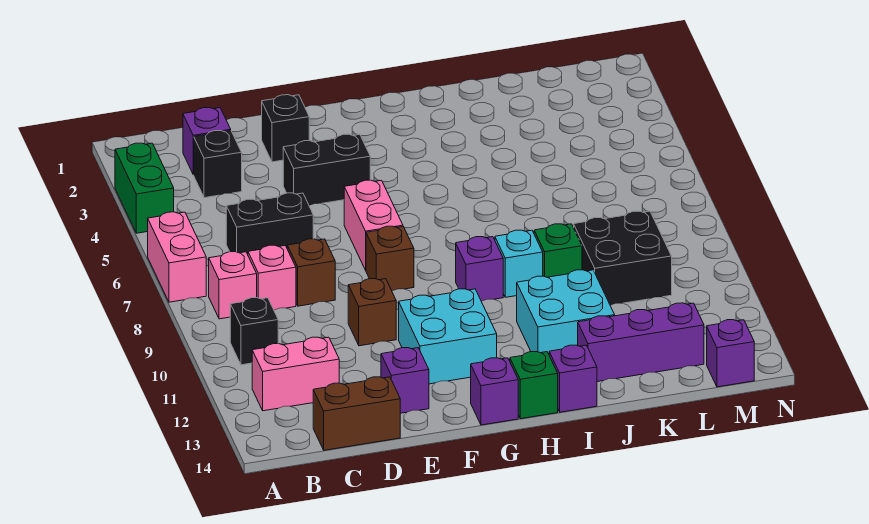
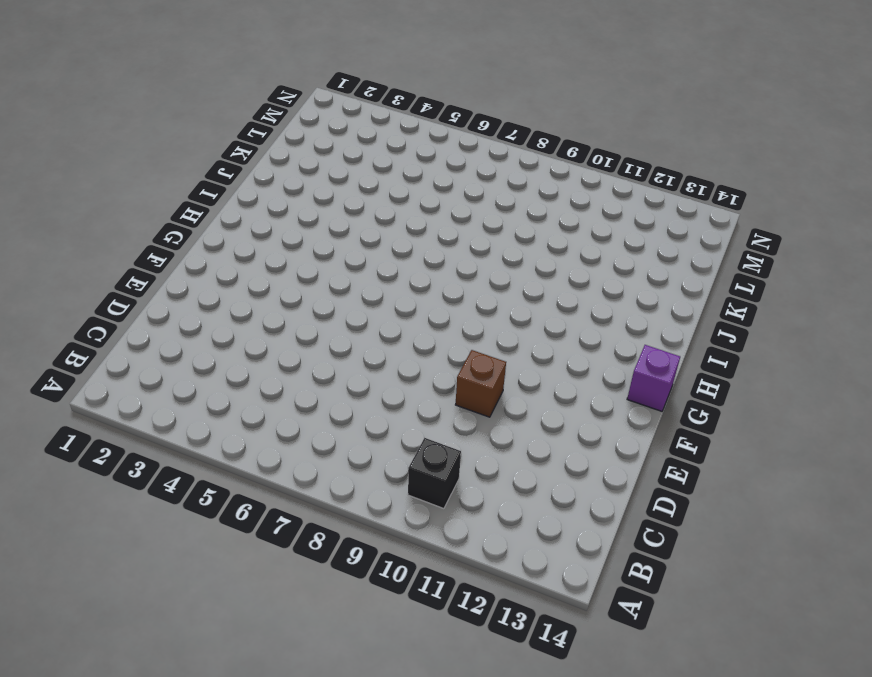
none -> green 1x2 brick [115,143,174,233]
none -> pink 1x2 brick [148,212,206,302]
none -> pink 1x1 brick [209,252,257,319]

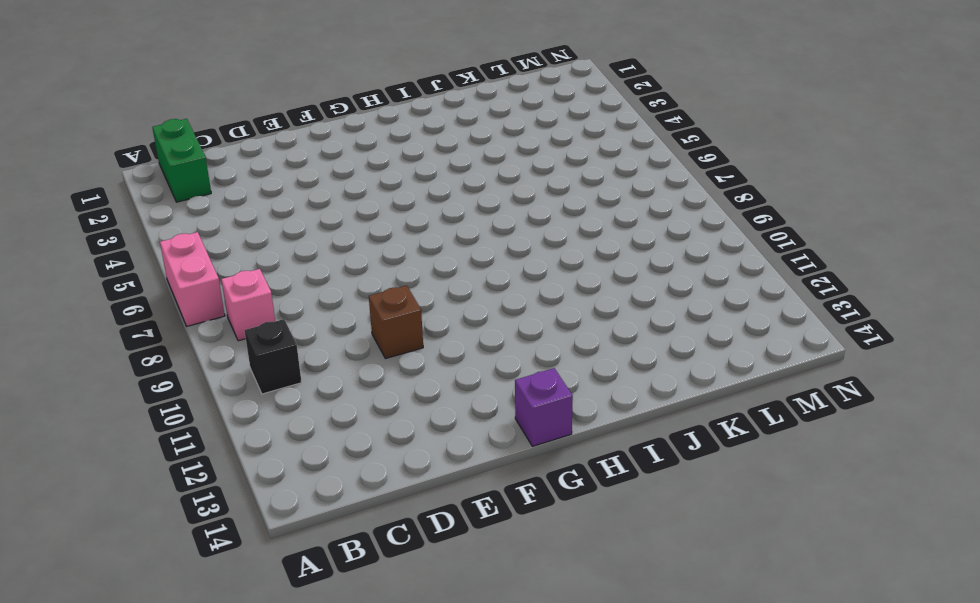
green 1x2 brick [152,119,211,202] -> green 1x2 brick moved to [115,143,174,233]
none -> pink 1x2 brick [252,337,339,411]
none -> purple 1x1 brick [183,108,231,174]
none -> black 1x1 brick [193,131,242,198]

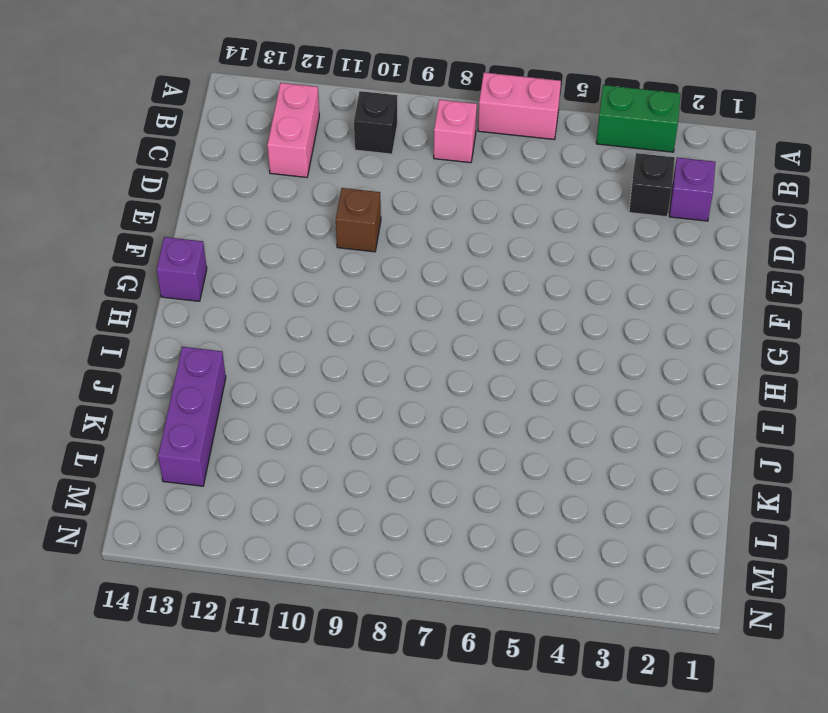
none -> black 1x2 brick [226,193,313,254]
none -> pink 1x1 brick [248,245,296,310]
none -> brown 1x2 brick [313,377,400,450]

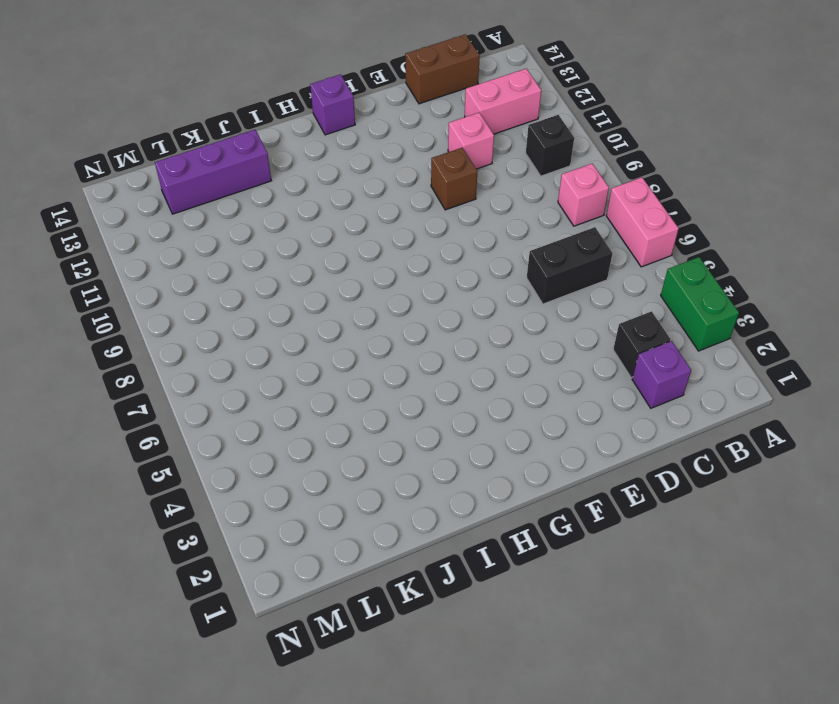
pink 1x1 brick [448,113,494,169] -> pink 1x1 brick moved to [248,245,296,310]
none -> brown 1x1 brick [287,239,335,306]
none -> black 1x1 brick [262,95,309,162]
none -> black 1x2 brick [283,134,370,205]

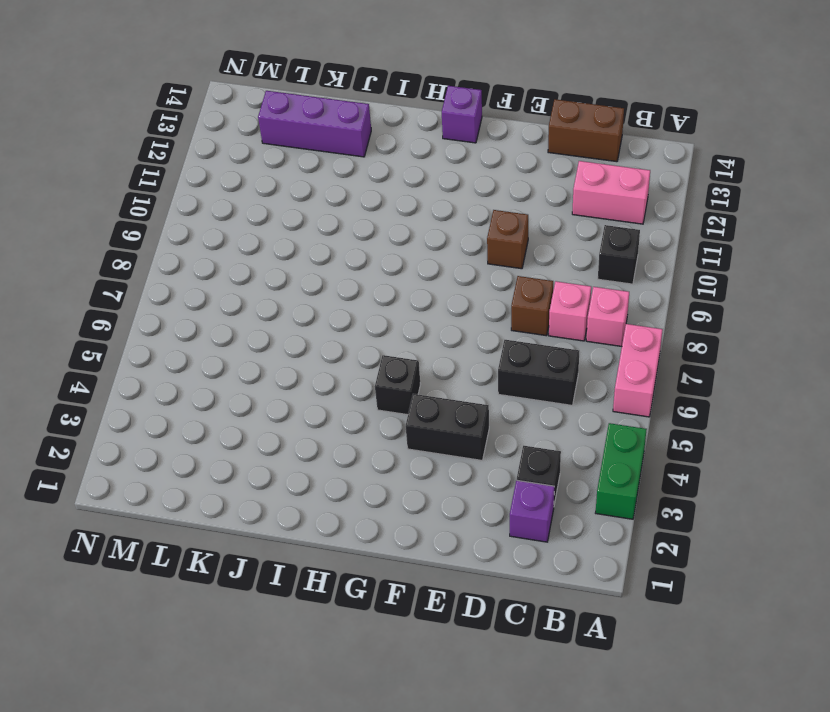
black 1x1 brick [375,355,421,415] -> black 1x1 brick moved to [262,95,309,162]
none -> purple 1x1 brick [381,348,429,413]
none -> pink 1x2 brick [344,180,403,270]
none -> brown 1x1 brick [366,226,414,291]

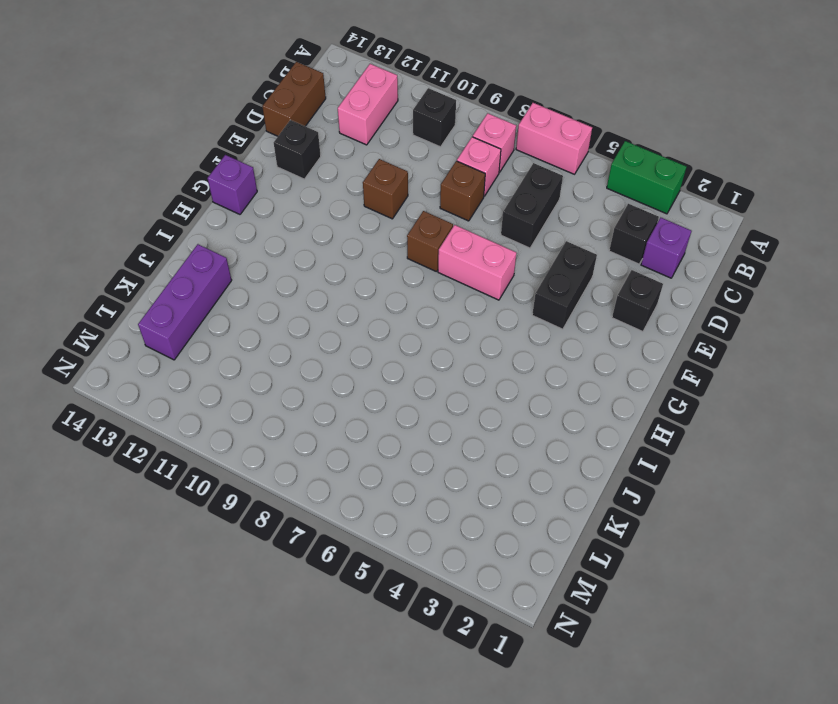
black 1x1 brick [274,120,321,179] -> purple 1x1 brick [381,348,429,413]
none -> cyan 2x2 brick [399,289,497,384]
none -> purple 1x1 brick [456,237,503,301]
none -> green 1x1 brick [510,352,558,419]

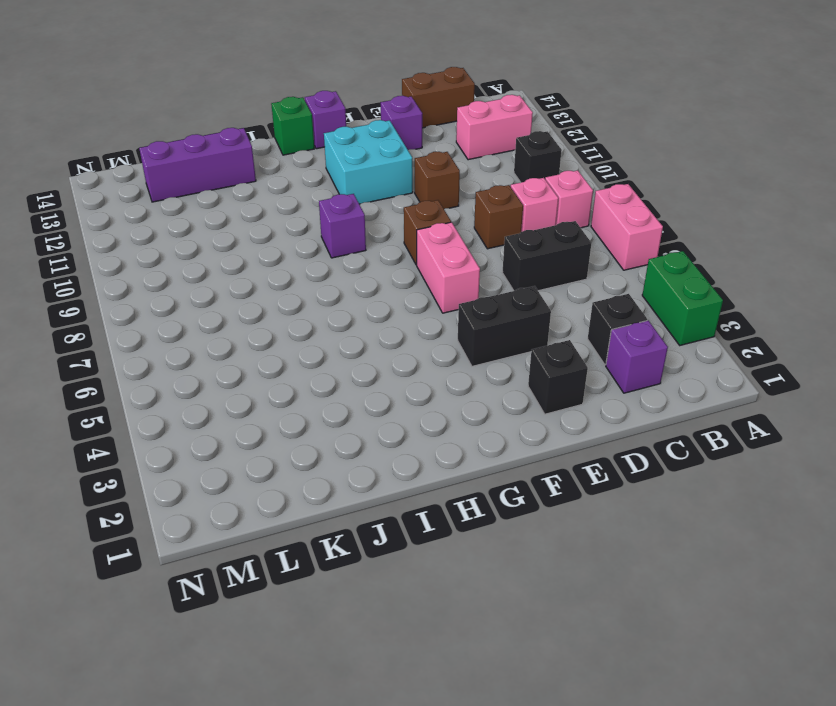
none -> cyan 1x1 brick [495,230,543,297]
none -> cyan 2x2 brick [517,270,615,354]
none -> purple 1x1 brick [549,345,597,412]

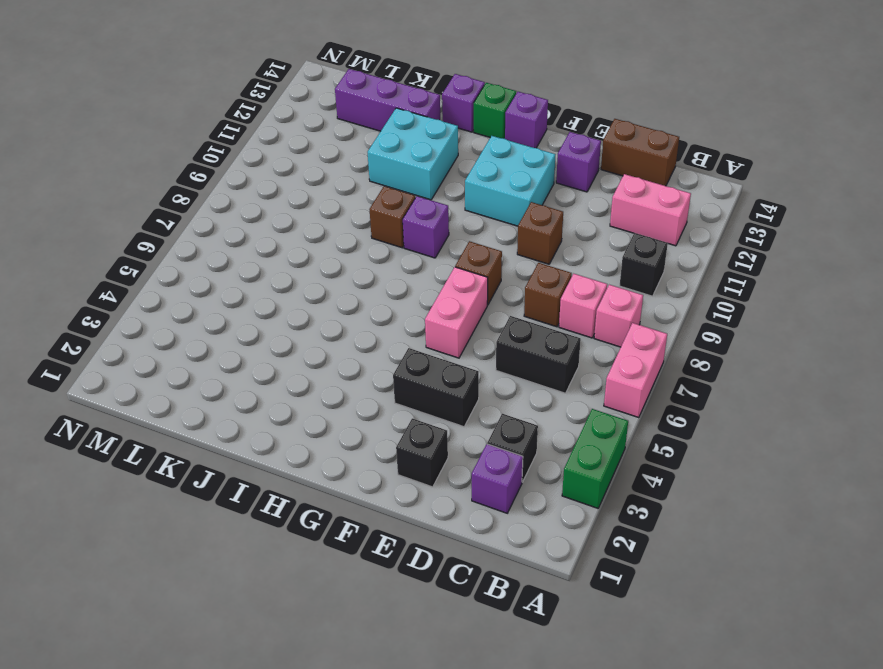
brown 1x1 brick [369,186,416,248] -> cyan 1x1 brick [495,230,543,297]
none -> green 1x1 brick [534,224,582,277]
none -> black 2x2 brick [574,211,672,305]
none -> purple 1x1 brick [707,320,754,387]

